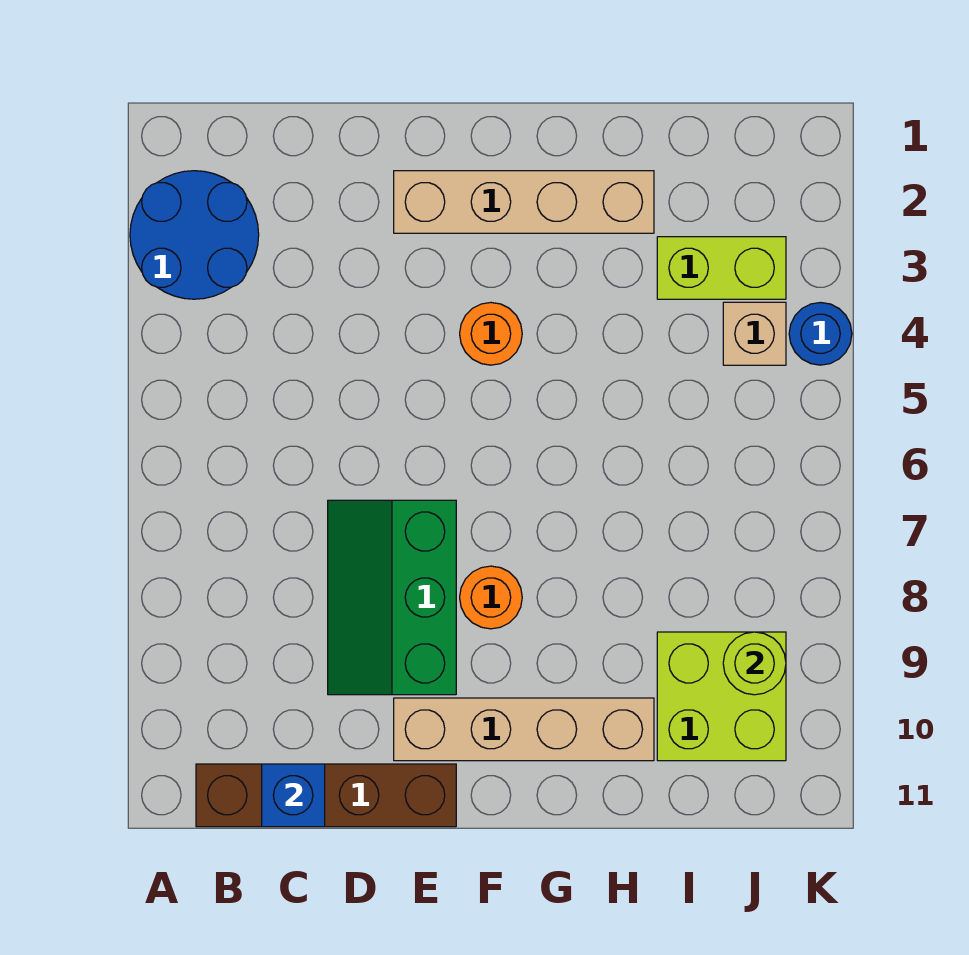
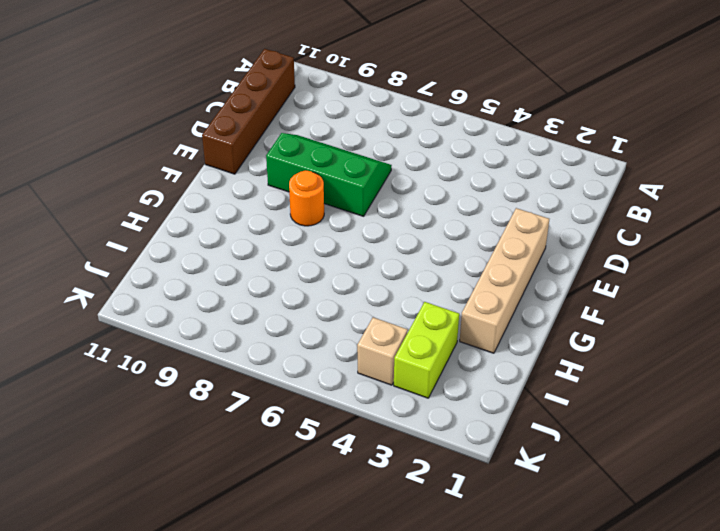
none -> blue 2x2 round brick [130,171,259,299]
none -> tan 1x4 brick [394,698,654,761]
none -> orange 1x1 round brick [460,303,522,365]

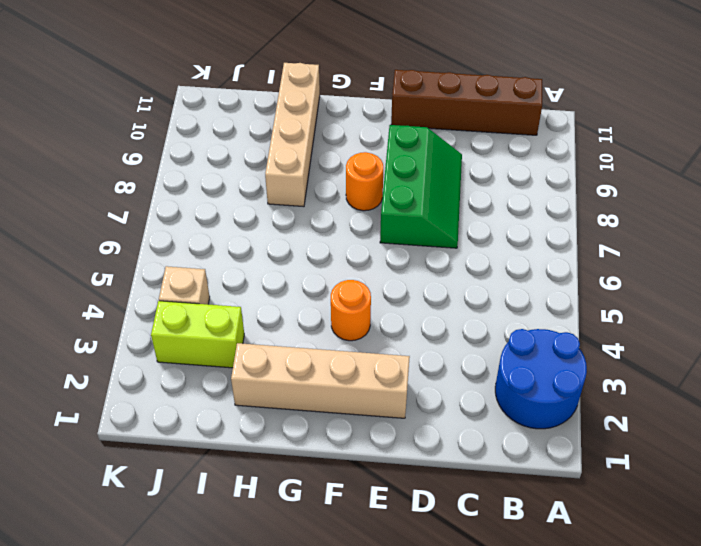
tan 1x4 brick [265,63,320,207] -> tan 1x4 brick turned to [394,698,654,761]
none -> lime 2x2 brick [657,632,786,761]
none -> blue 1x1 round brick [789,303,852,365]
none -> blue 1x1 brick [262,764,325,827]

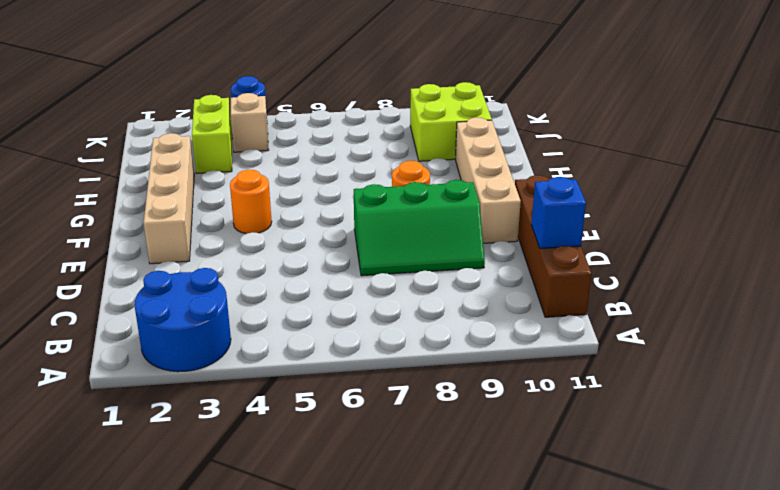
none -> lime 1x1 round brick [723,632,786,695]

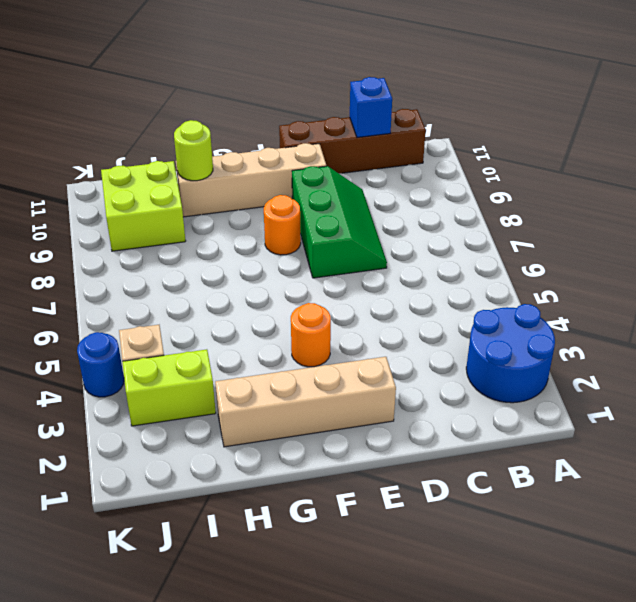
lime 1x1 round brick [174,120,213,181] -> lime 1x1 round brick moved to [723,632,786,695]

